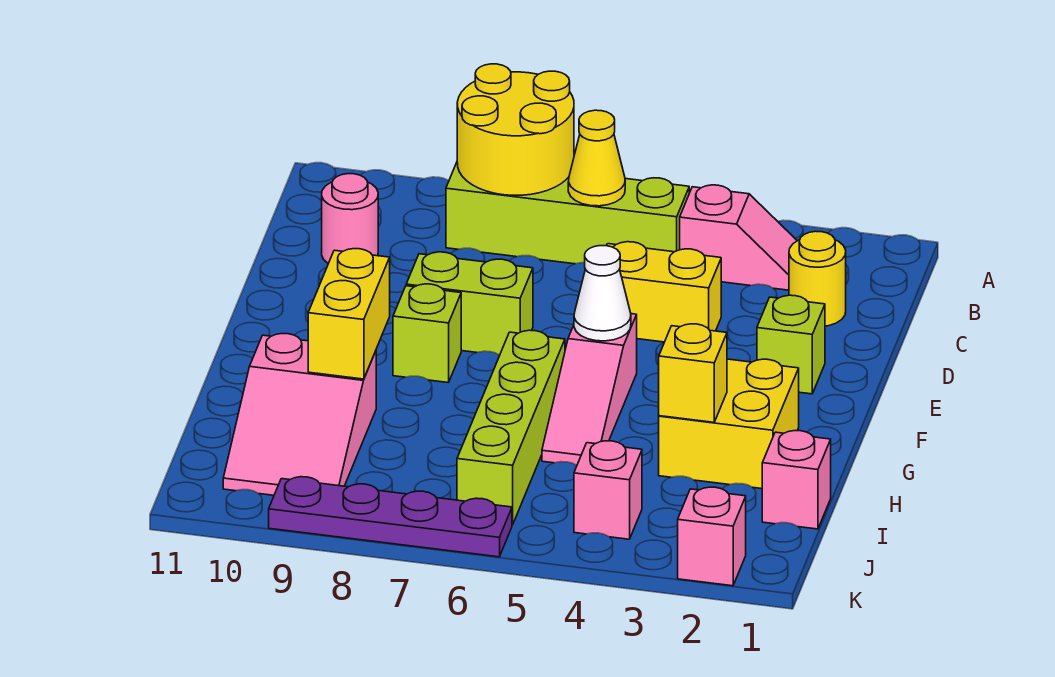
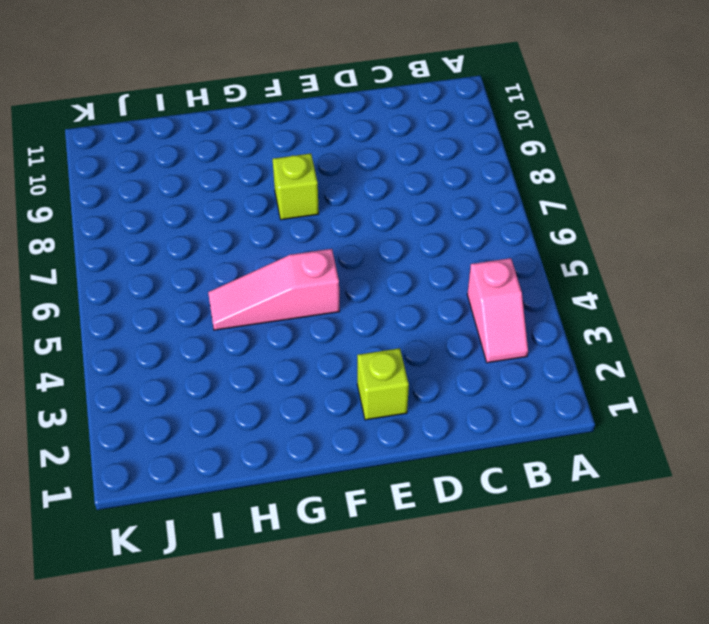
none -> lime 1x4 brick [446,163,689,264]
none -> yellow 1x1 round brick [789,231,846,326]
none -> pink 1x1 round brick [322,174,378,264]

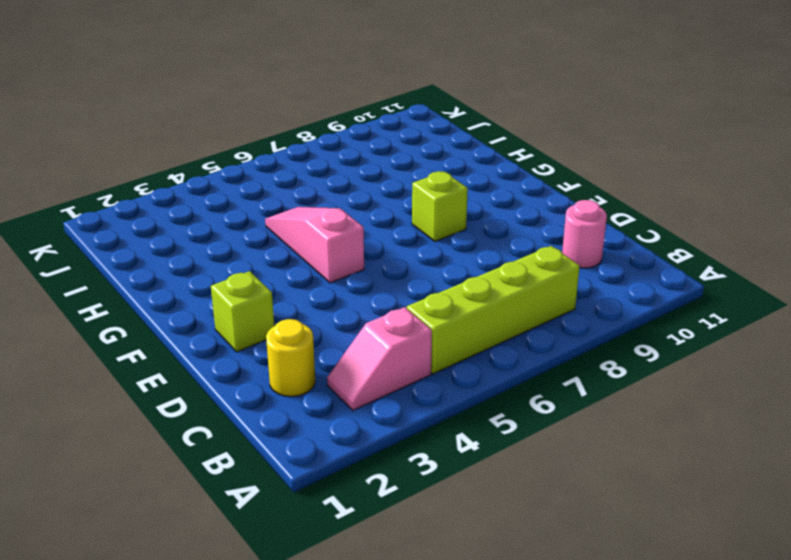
none -> yellow 1x2 brick [607,242,721,342]
none -> lime 1x2 brick [406,252,533,355]
none -> yellow 2x2 brick [659,359,799,489]

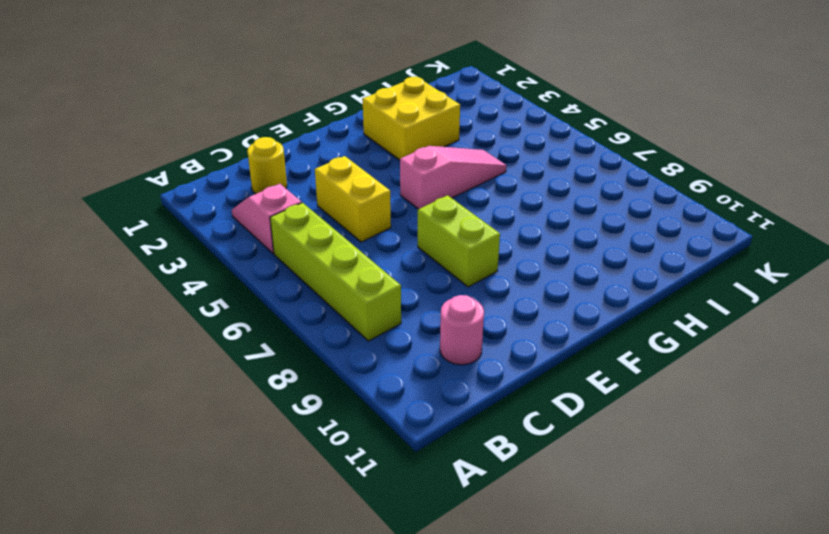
none -> lime 1x1 brick [757,295,825,394]
none -> lime 1x1 brick [393,284,461,383]
none -> lime 1x4 brick [457,330,565,525]

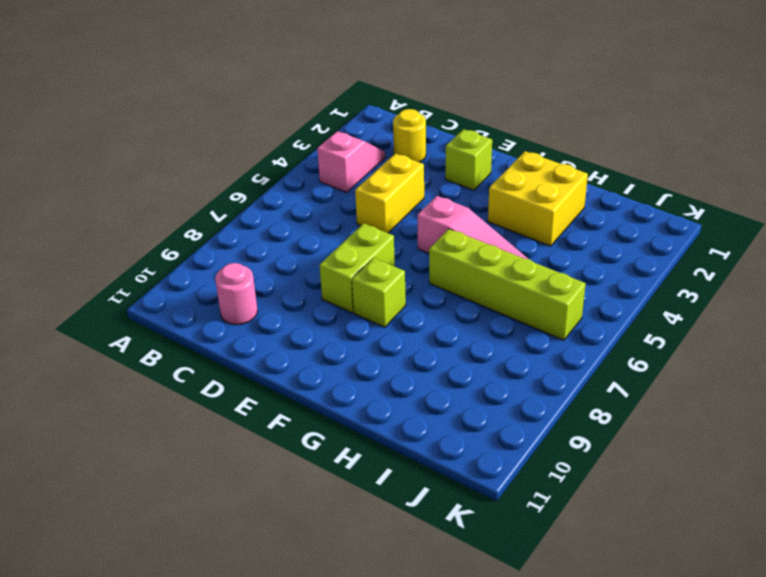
none -> lime 1x4 brick [446,163,689,264]
none -> pink 2x3 slope [223,334,376,495]
none -> pink 1x1 brick [762,431,831,529]

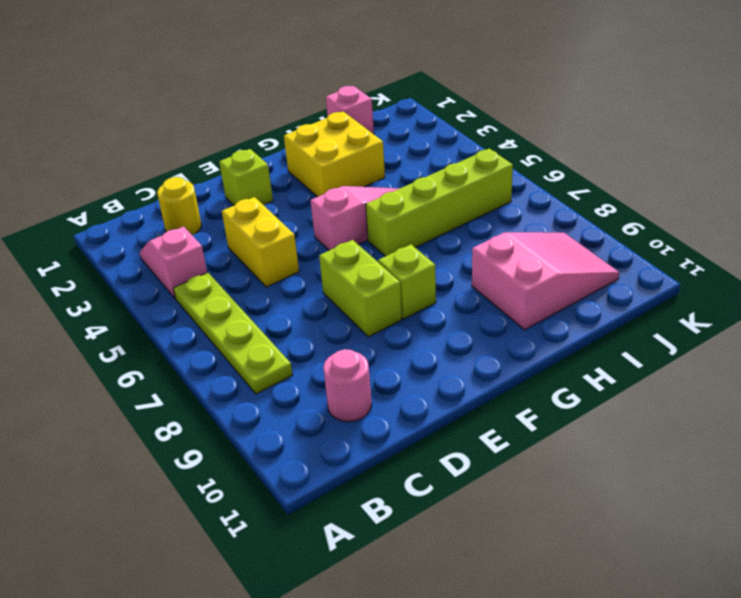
lime 1x4 plate [173,272,293,394] -> lime 1x4 brick [446,163,689,264]
none -> pink 1x1 brick [574,441,642,539]
none -> pink 1x1 brick [678,487,746,586]
none -> purple 1x4 plate [269,477,512,557]

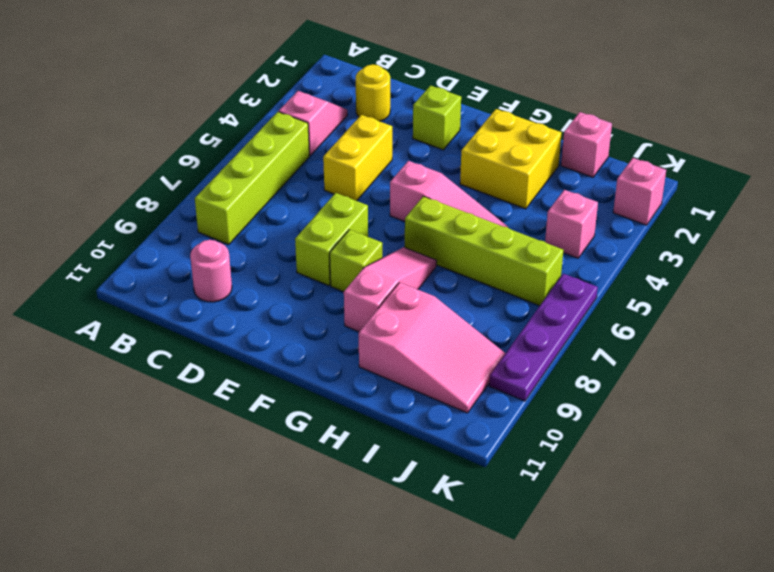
pink 1x3 slope [344,247,437,332] -> none
none -> yellow 2x2 round brick [457,64,574,195]
none -> yellow 1x1 cone [568,110,625,206]
none -> white 1x1 cone [574,246,631,341]

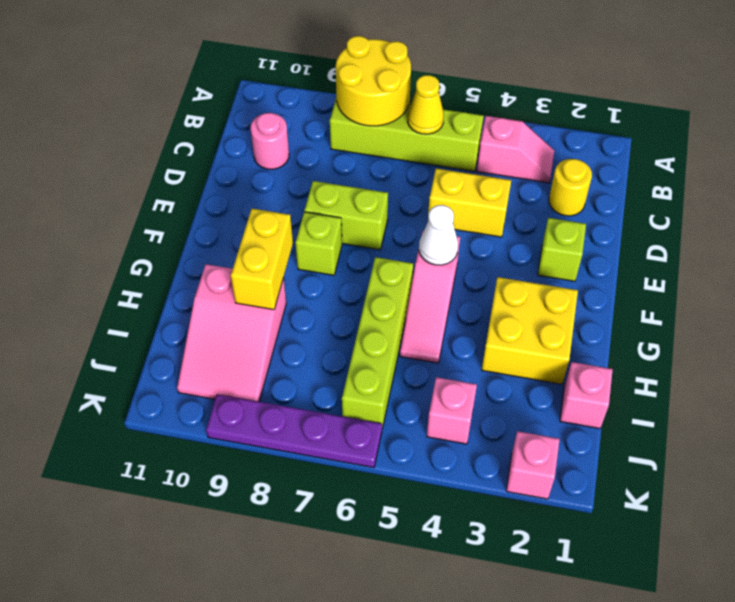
none -> yellow 1x1 brick [659,324,727,422]

